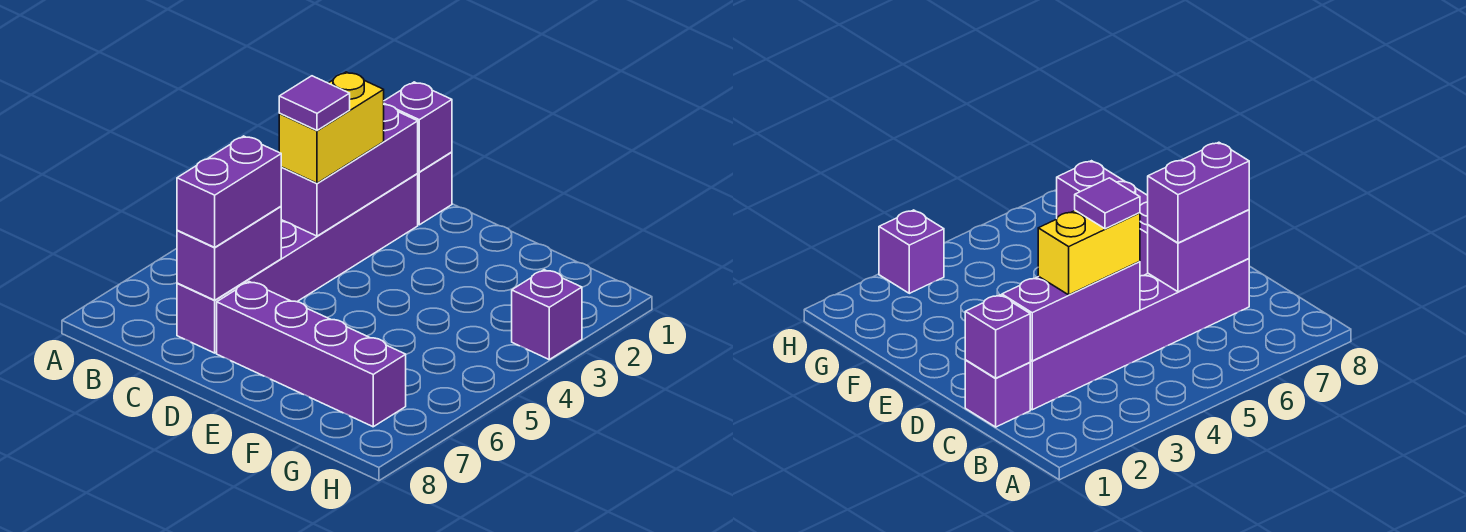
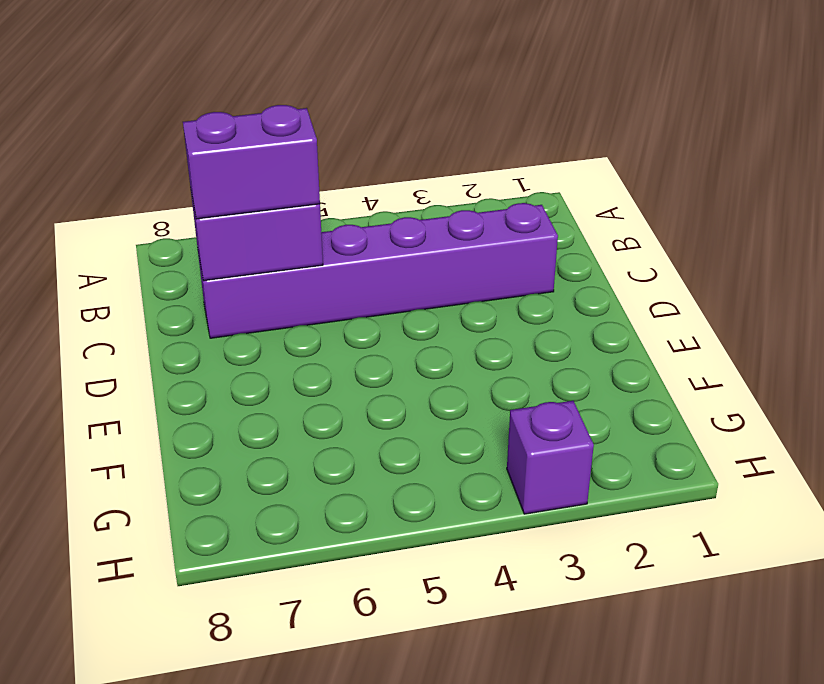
none -> purple 1x1 brick [417,152,452,225]
none -> purple 1x4 brick [217,282,406,427]

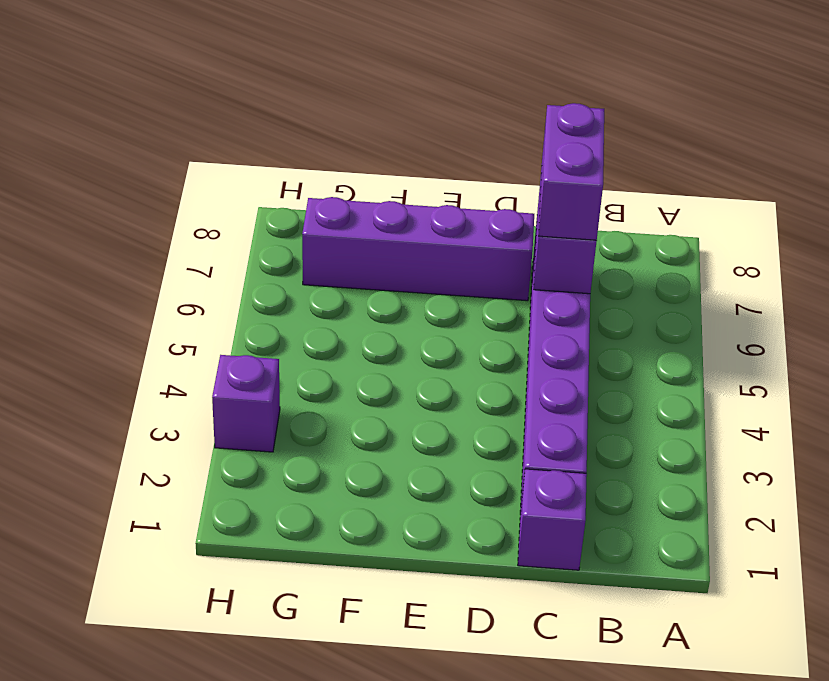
none -> purple 1x1 brick [384,82,452,172]
none -> purple 1x3 brick [281,105,418,236]

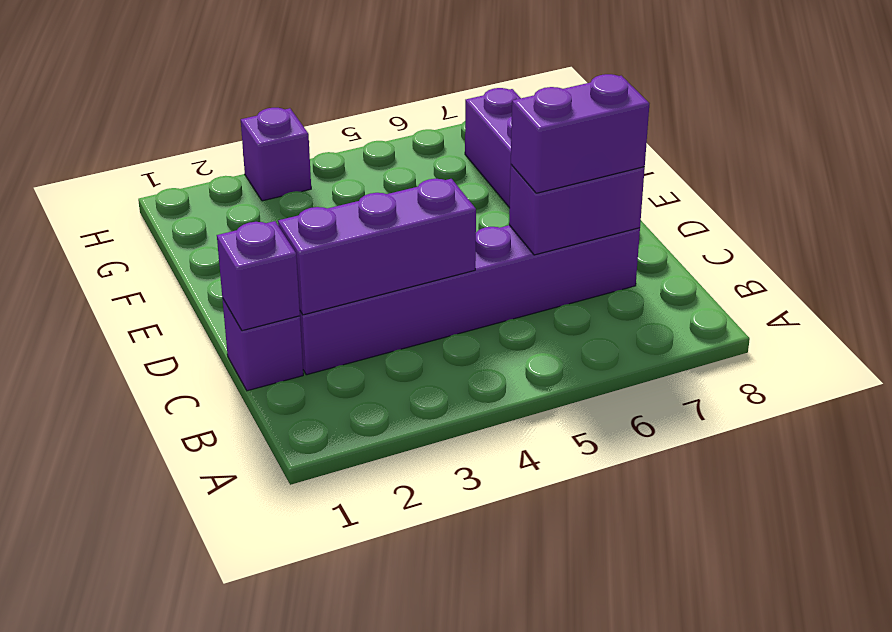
none -> yellow 1x2 brick [279,72,384,183]
none -> purple 1x1 tile [279,76,350,130]

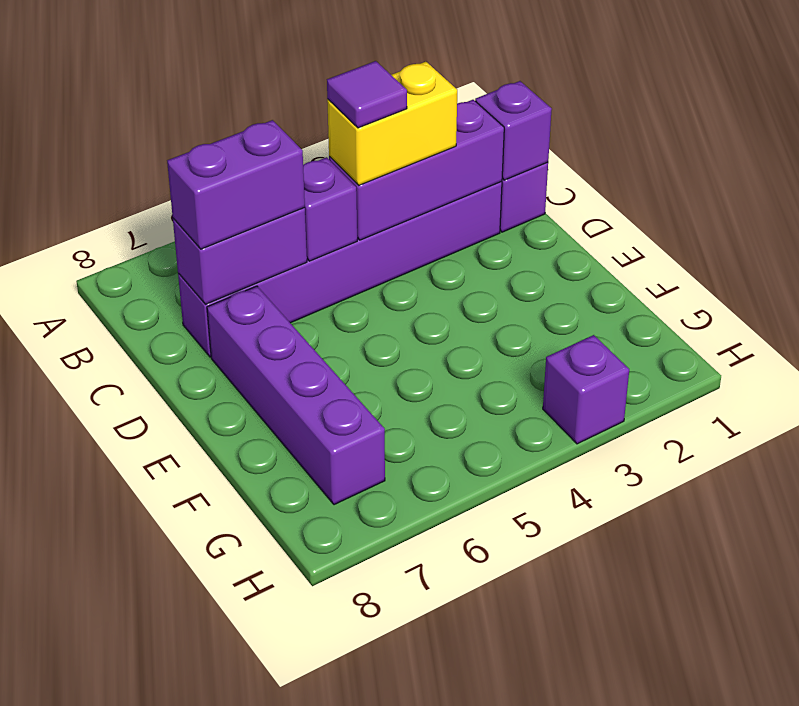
purple 1x1 brick [303,157,357,261] -> none

